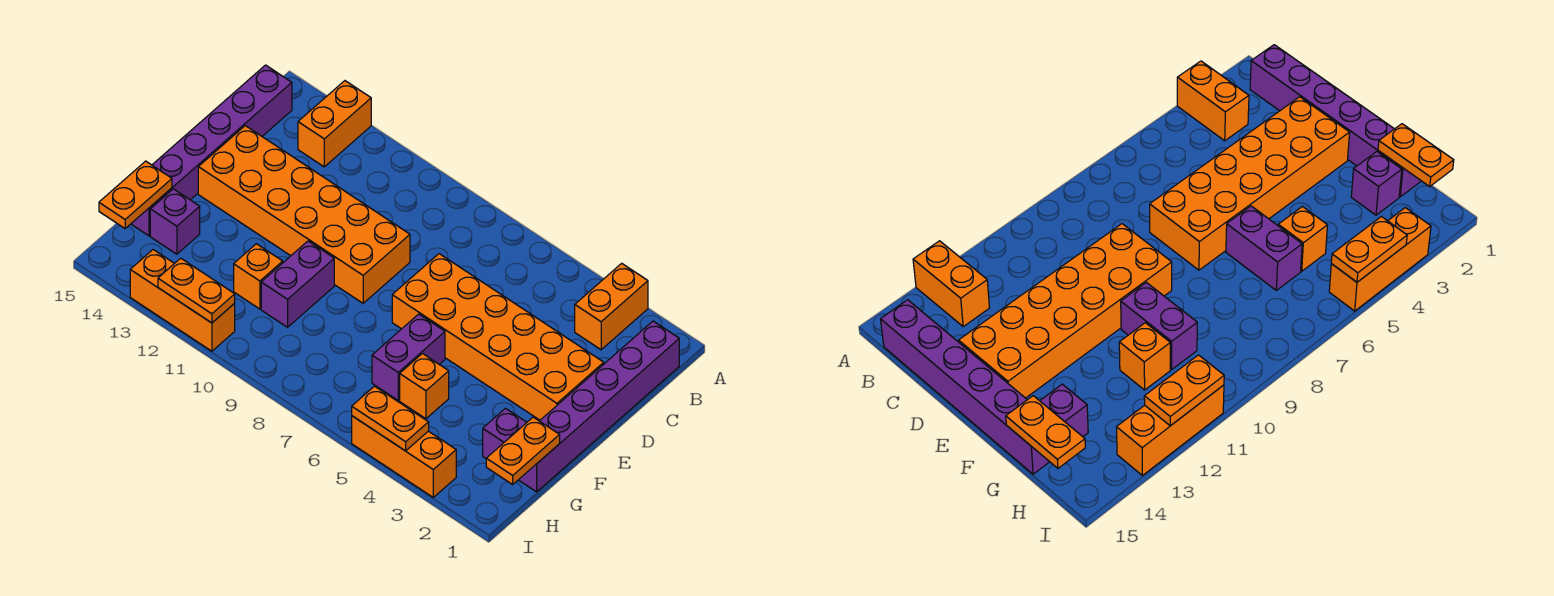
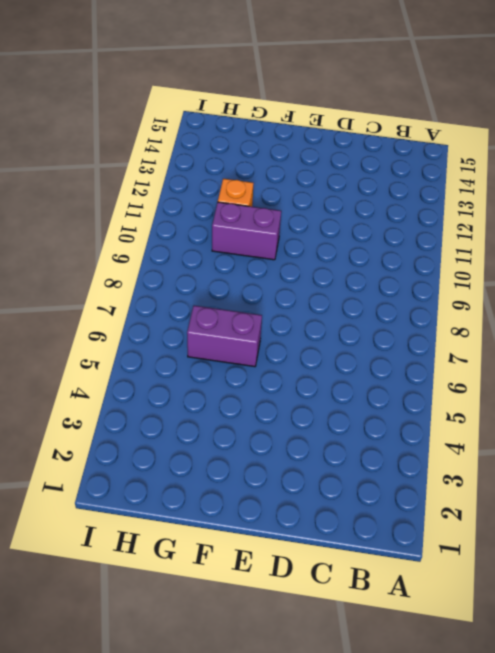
none -> orange 1x2 brick [575,263,648,350]
none -> orange 1x2 brick [298,81,371,167]
none -> purple 1x6 brick [519,321,679,492]

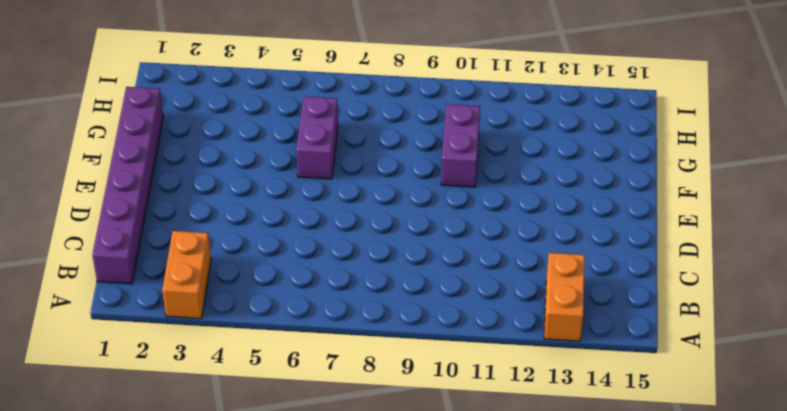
none -> purple 1x6 brick [131,65,292,236]
none -> orange 2x6 brick [392,254,604,420]
none -> orange 2x6 brick [198,126,410,303]

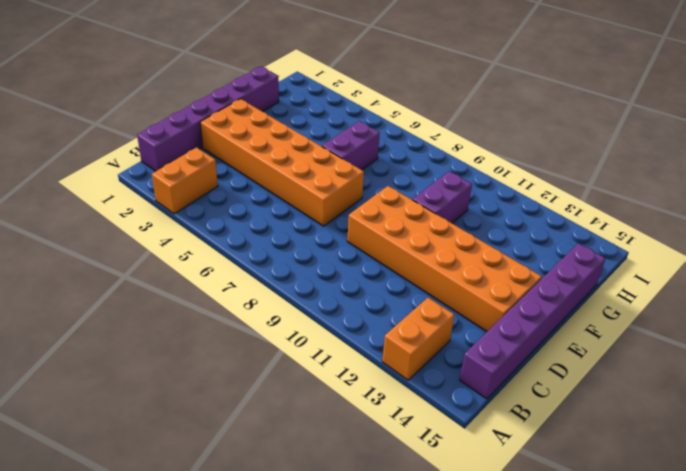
none -> purple 1x1 brick [483,408,527,458]
none -> orange 1x1 brick [400,354,449,419]
none -> orange 1x1 brick [234,244,283,309]

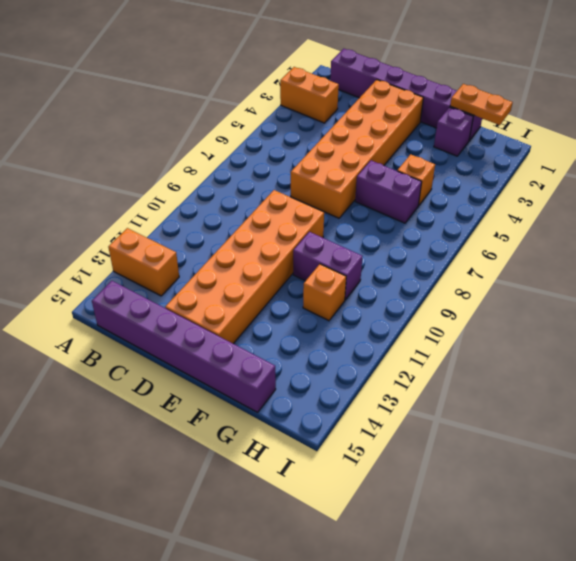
none -> purple 1x1 brick [150,189,200,254]
none -> orange 1x3 brick [352,416,456,497]
none -> orange 1x3 brick [130,250,235,351]

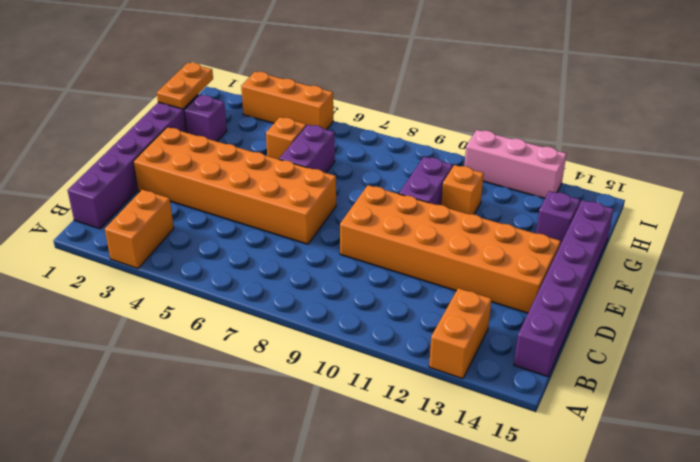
pink 1x3 brick [464,130,567,198] -> orange 1x3 brick [130,250,235,351]
none -> orange 1x2 plate [99,161,172,228]
none -> orange 1x2 plate [352,386,429,451]
none -> orange 1x2 plate [158,258,235,323]

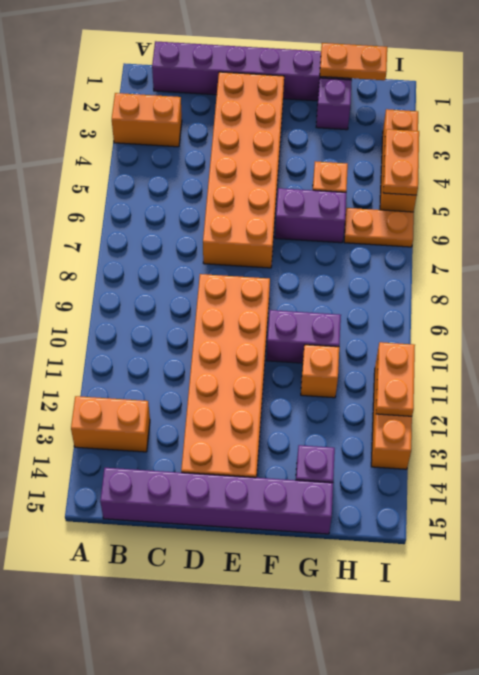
orange 1x2 plate [344,208,414,247] -> orange 1x2 plate moved to [99,161,172,228]

